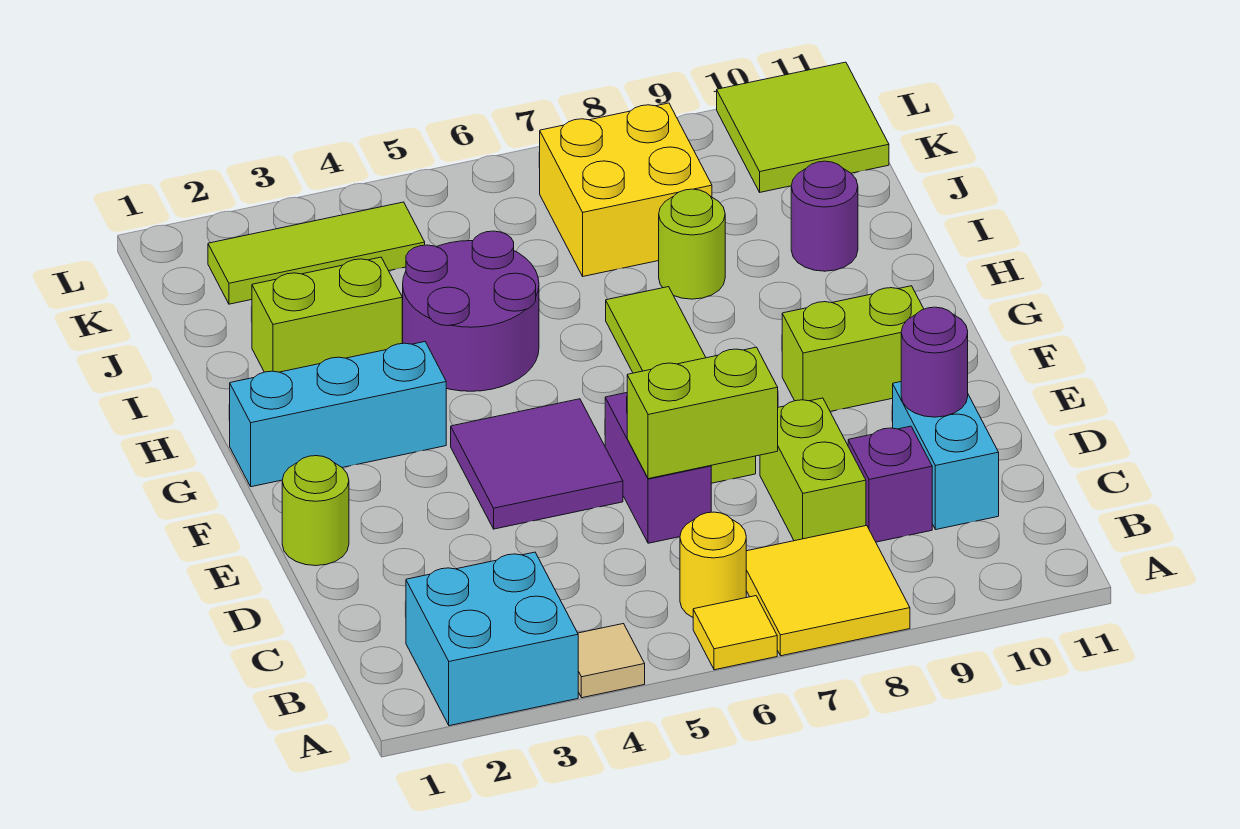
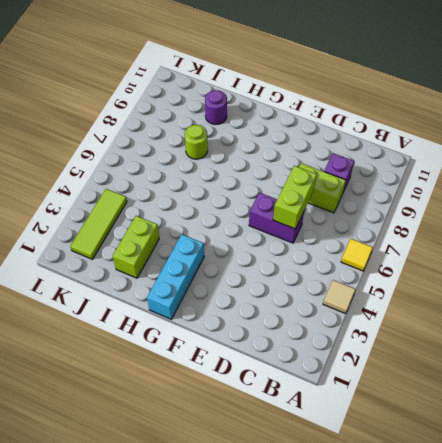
none -> cyan 2x2 brick [406,552,578,726]
none -> yellow 2x2 tile [746,526,910,656]
none -> yellow 1x1 round brick [680,512,746,617]

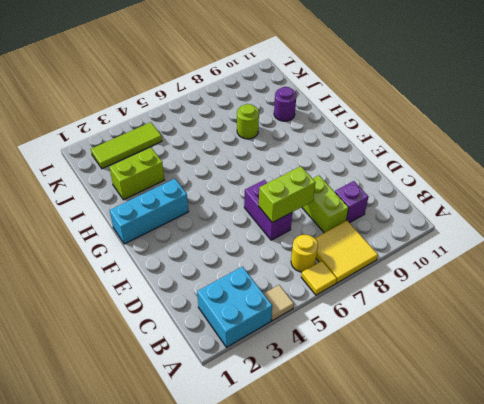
none -> cyan 1x2 brick [893,382,999,530]
none -> lime 1x1 round brick [282,456,349,566]
none -> purple 2x2 tile [451,399,623,529]

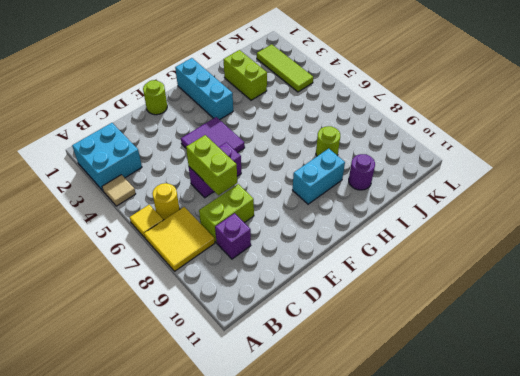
cyan 1x2 brick [293,149,345,204] -> cyan 1x2 brick moved to [893,382,999,530]
none -> lime 1x4 tile [606,287,756,483]
none -> lime 1x2 brick [782,286,924,411]
none -> purple 2x2 round brick [403,231,539,391]

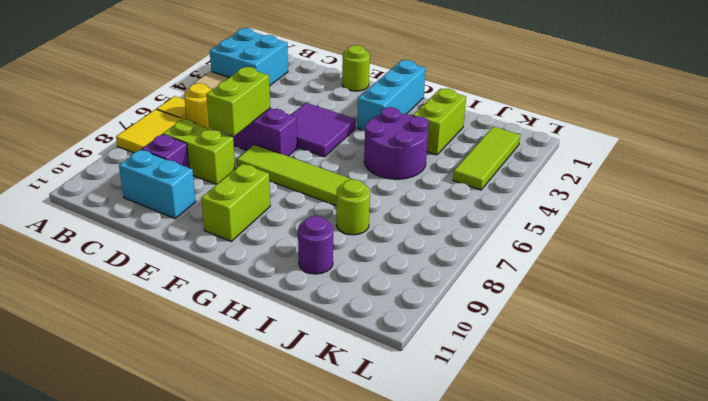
none -> yellow 2x2 brick [540,103,712,276]
none -> lime 2x2 tile [717,62,889,192]
none -> purple 1x1 round brick [901,307,968,417]

